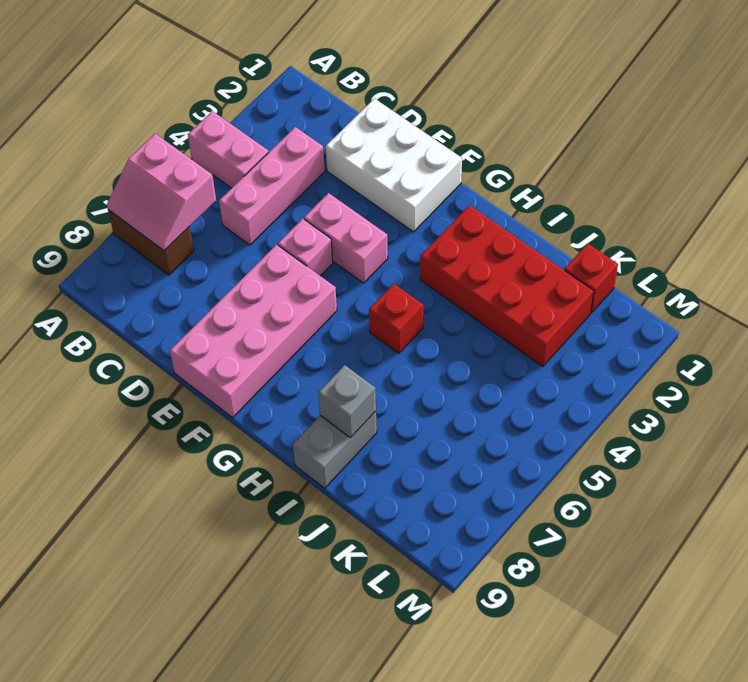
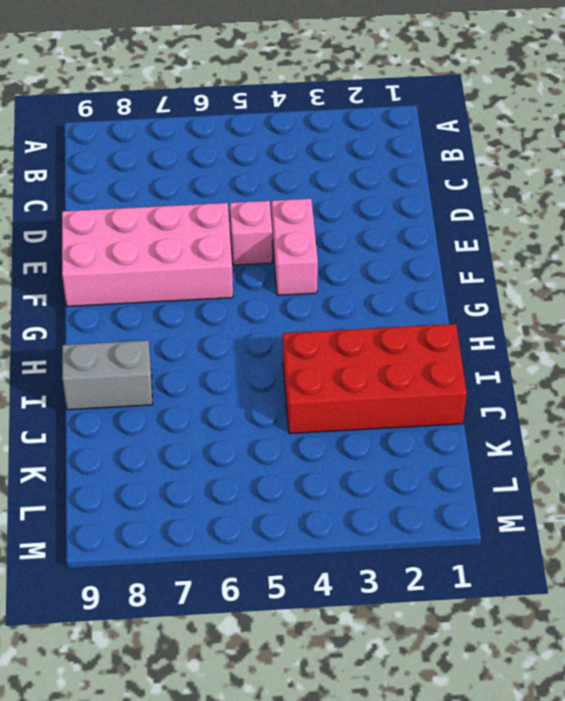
red 2x4 brick [283,324,467,434] -> red 2x4 brick turned to [420,205,594,366]
none -> pink 1x2 brick [188,111,269,188]
none -> brown 1x2 brick [108,210,194,275]
none -> pink 1x3 brick [219,127,325,245]

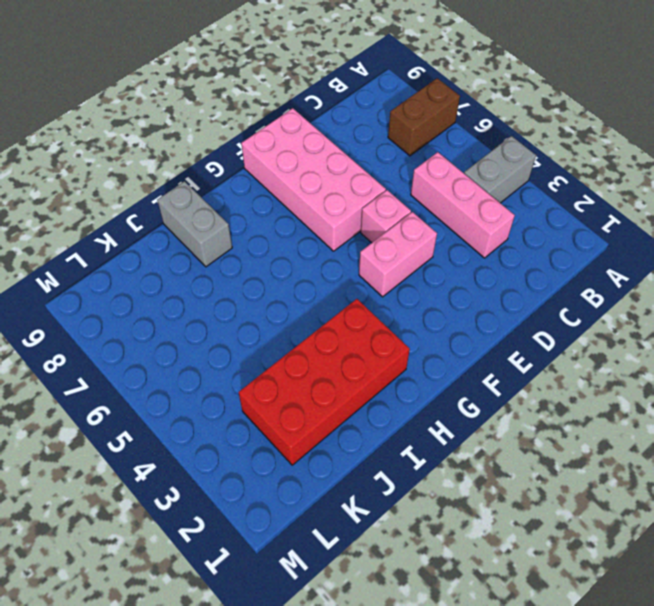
grey 1x2 brick [464,136,536,203] -> pink 1x2 brick [188,111,269,188]
none -> white 2x3 brick [326,98,462,232]
none -> red 1x1 brick [369,284,423,353]
none -> red 1x1 brick [564,244,618,313]

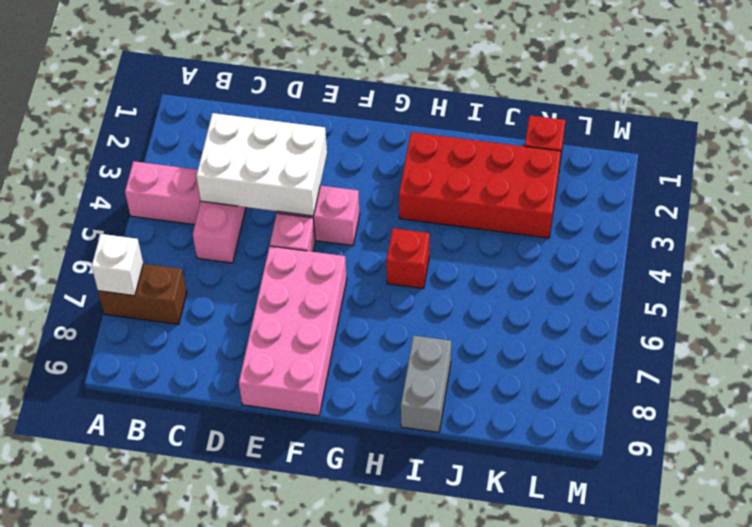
white 1x1 brick [92,234,143,296] -> pink 2x2 slope [107,134,216,251]
white 2x3 brick [197,113,327,216] -> white 2x3 brick moved to [326,98,462,232]
none -> grey 1x1 brick [318,365,376,438]

